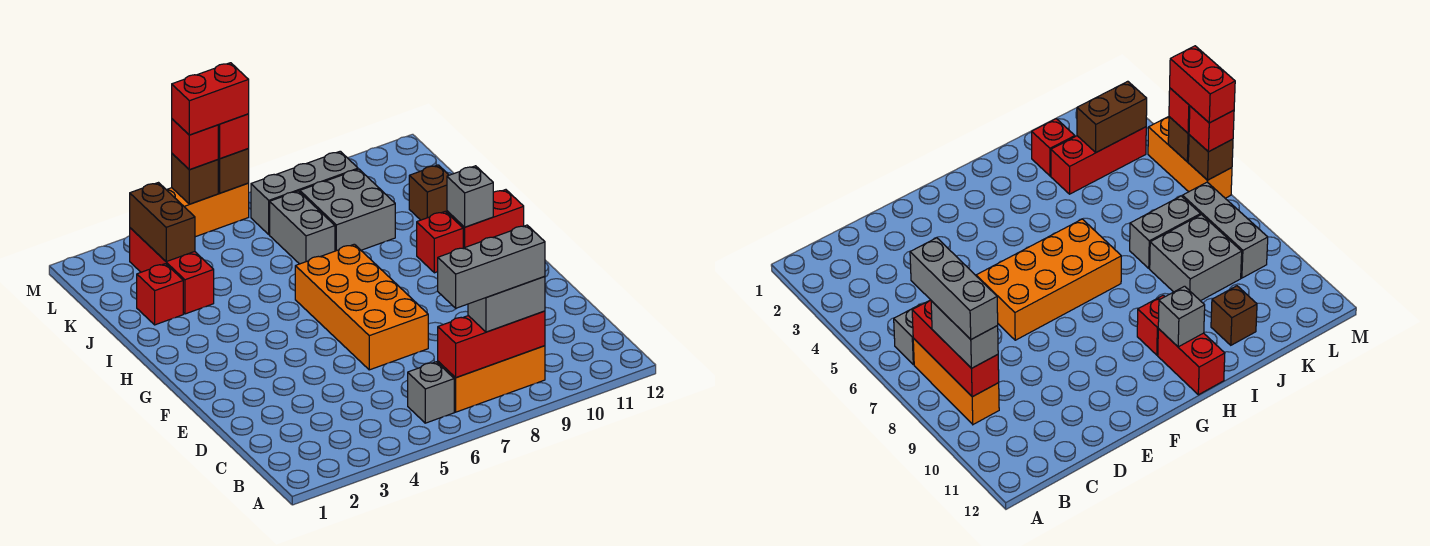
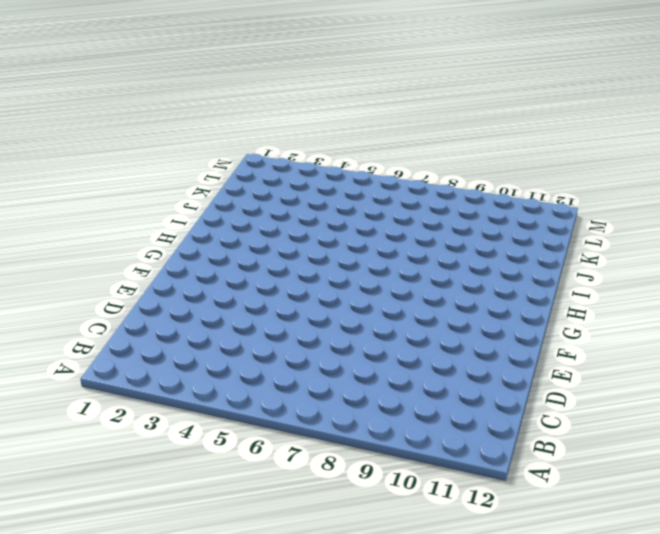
none -> grey 1x1 brick [408,362,454,423]
none -> orange 1x3 brick [438,346,545,412]
none -> orange 2x4 brick [295,244,428,370]

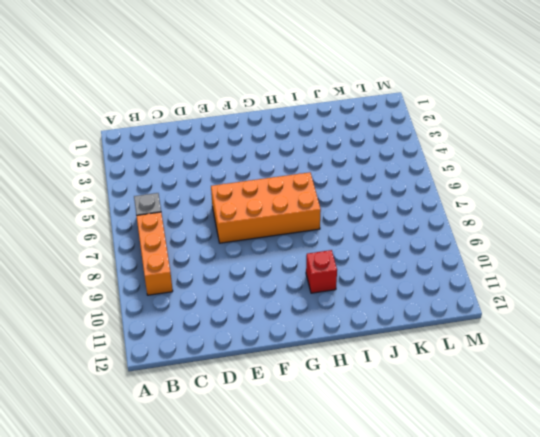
none -> red 1x2 brick [447,190,524,248]
none -> red 1x1 brick [137,264,183,325]
none -> red 1x3 brick [130,228,214,314]

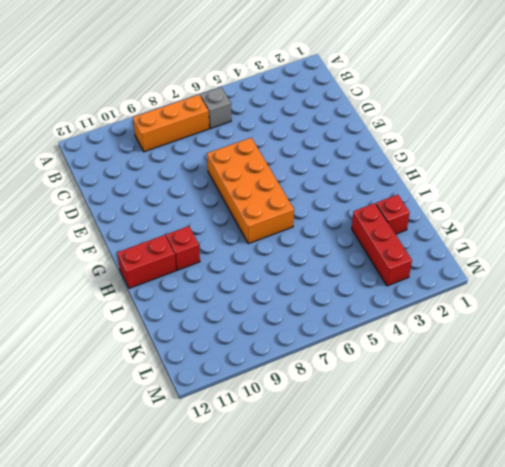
none -> grey 1x2 brick [270,191,335,264]
none -> grey 2x2 brick [300,169,395,251]
none -> brown 1x1 brick [409,165,449,220]

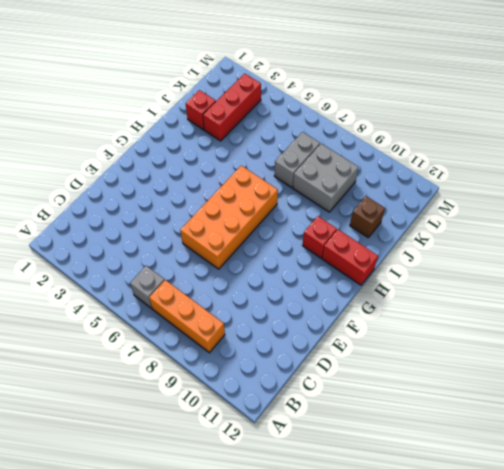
none -> grey 1x3 brick [251,151,358,234]
none -> orange 1x3 brick [167,183,249,237]
none -> red 1x3 brick [438,311,545,378]

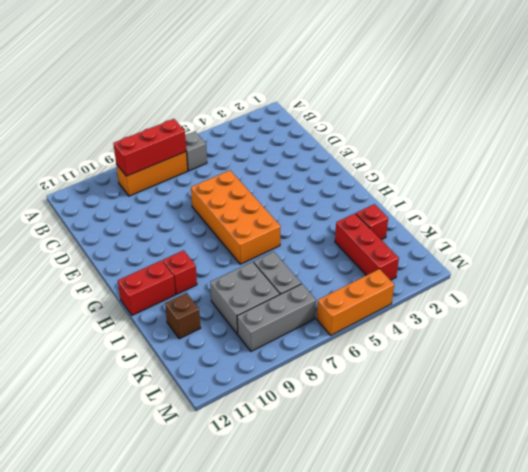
none -> grey 1x1 brick [447,166,493,227]
none -> brown 1x2 brick [130,183,195,262]
none -> brown 1x1 brick [172,154,218,204]

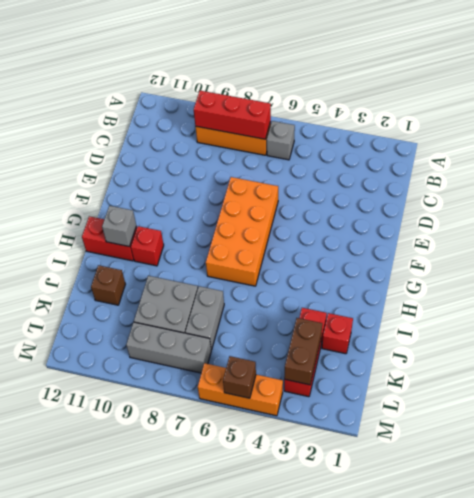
none -> brown 1x1 brick [218,149,249,193]
none -> grey 1x2 brick [468,276,545,332]
none -> red 1x1 brick [172,119,218,170]

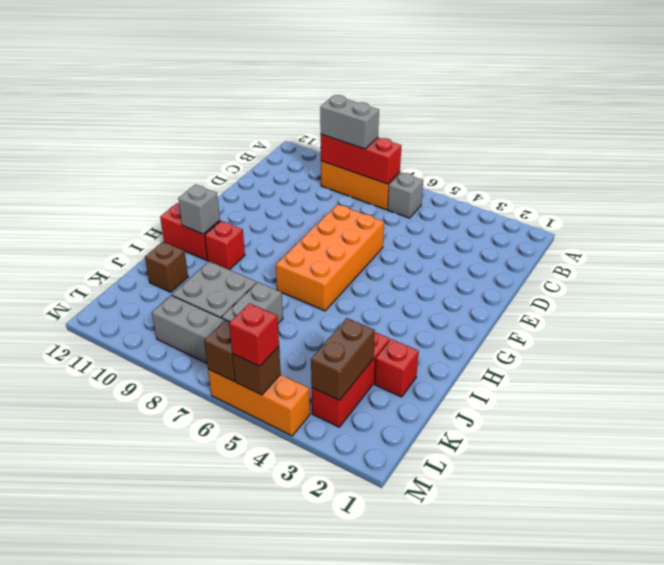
none -> red 1x1 brick [218,114,249,159]
none -> grey 1x3 brick [438,225,545,308]
none -> red 1x2 brick [172,63,249,135]

